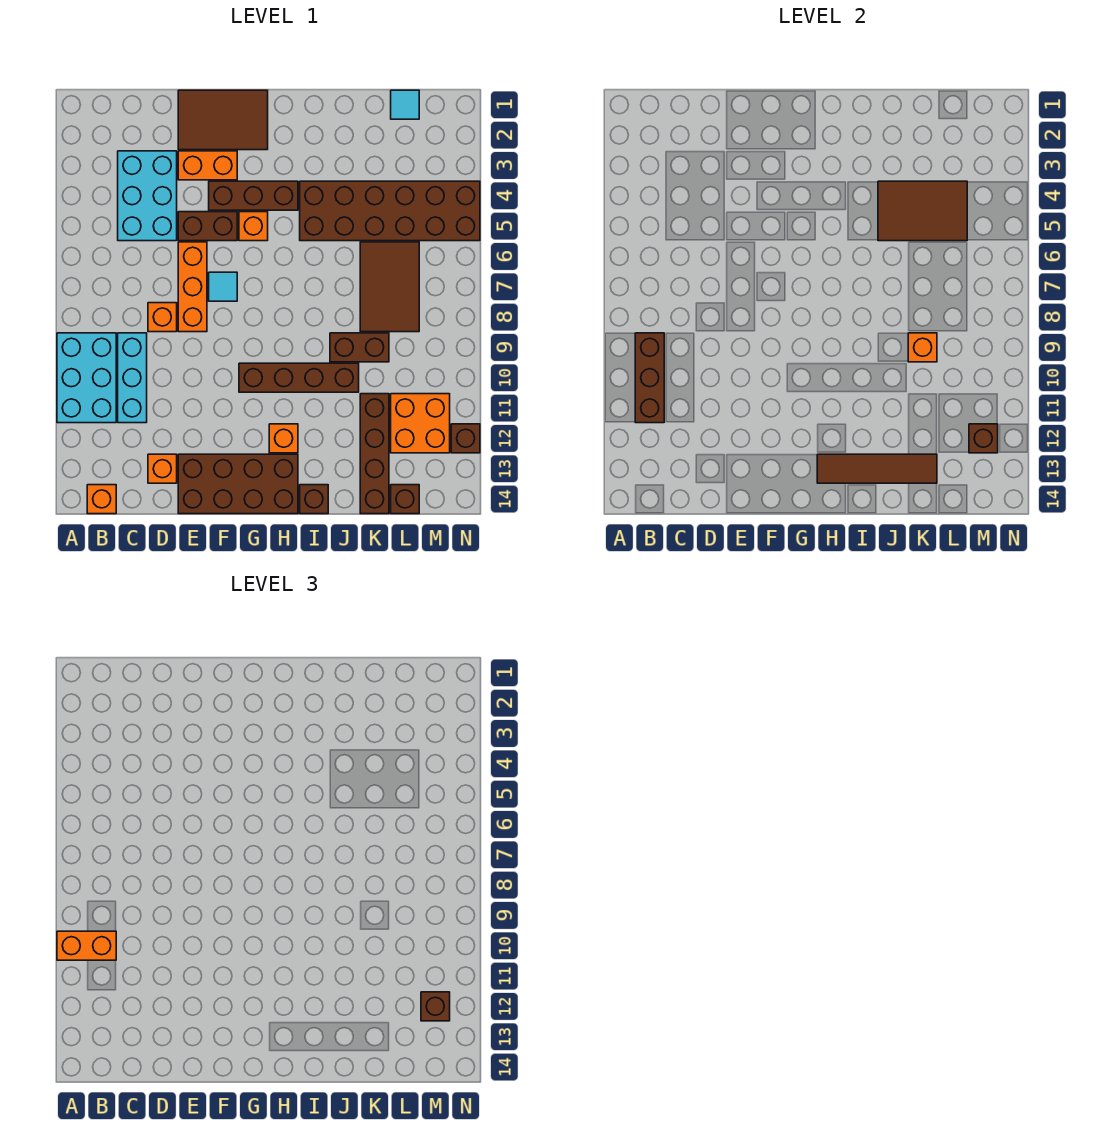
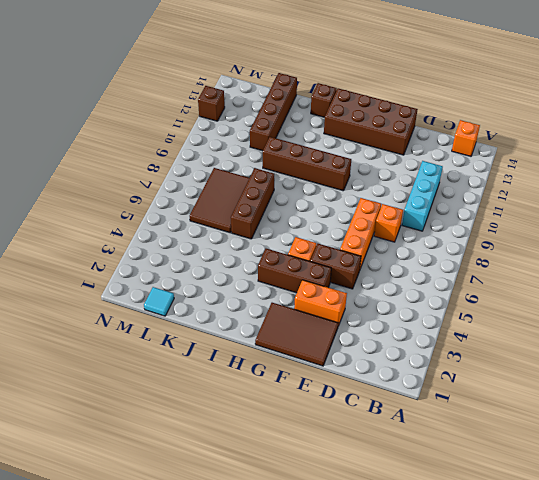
brown 1x3 brick [231,168,274,239] -> brown 1x3 brick moved to [635,333,664,423]
none -> cyan 2x3 brick [57,333,116,423]
none -> cyan 2x3 brick [118,151,177,241]
none -> orange 1x1 brick [148,454,177,483]
none -> cyan 1x1 tile [209,272,237,301]

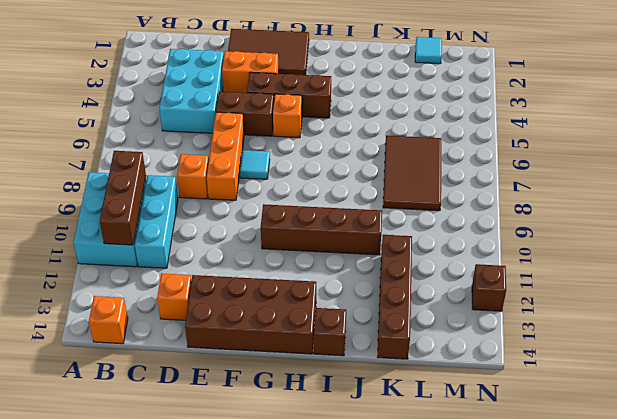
none -> orange 1x1 brick [269,424,298,453]
none -> brown 2x6 brick [300,181,480,241]
none -> brown 1x2 brick [330,333,389,362]
none -> orange 2x2 brick [391,394,450,453]

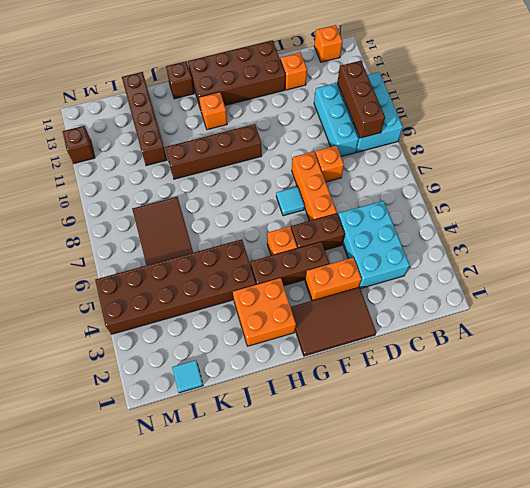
orange 2x2 brick [233,278,296,346] -> orange 2x2 brick moved to [391,394,450,453]
none -> brown 1x2 brick [330,333,389,362]
none -> brown 1x1 brick [391,485,419,514]
none -> brown 1x4 tile [817,454,937,483]
none -> brown 2x3 tile [878,181,967,241]

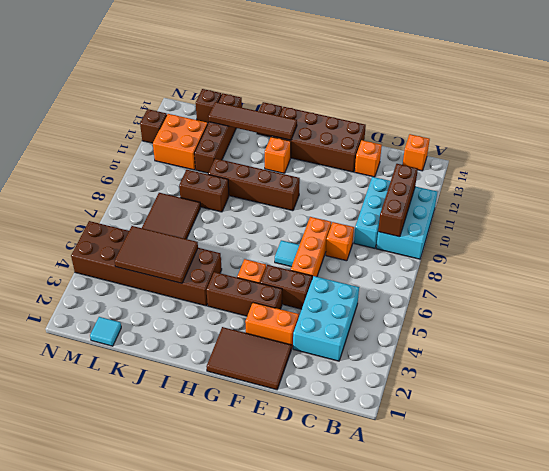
none -> orange 1x1 brick [908,333,937,362]
none -> brown 1x1 brick [969,424,998,453]
none -> orange 1x2 brick [57,931,116,960]
none -> brown 1x1 brick [421,992,450,1021]

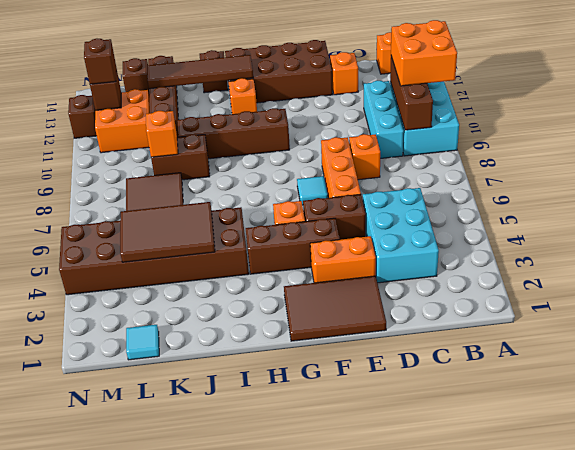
orange 2x2 brick [391,20,457,86] -> orange 1x2 brick [57,931,116,960]

